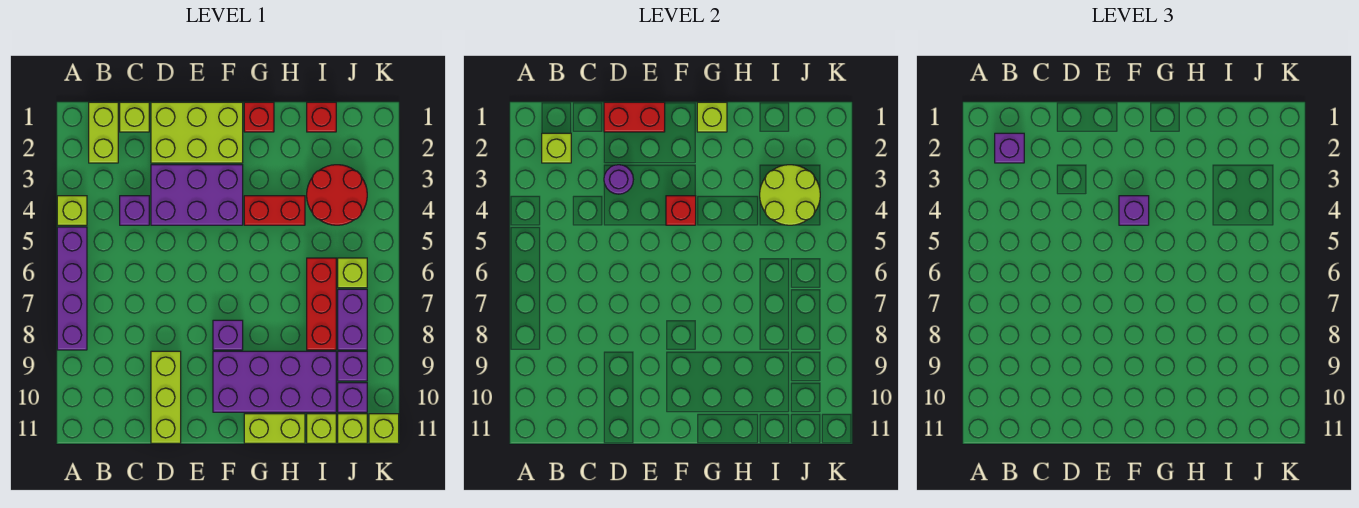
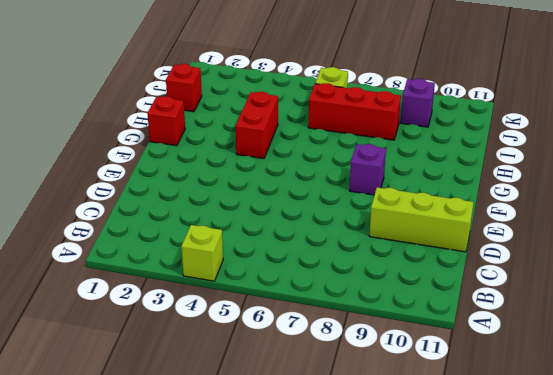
none -> purple 1x4 brick [57,227,87,350]
none -> lime 1x2 brick [89,102,118,163]
none -> lime 1x1 brick [120,102,149,132]
none -> purple 1x1 brick [120,196,149,225]

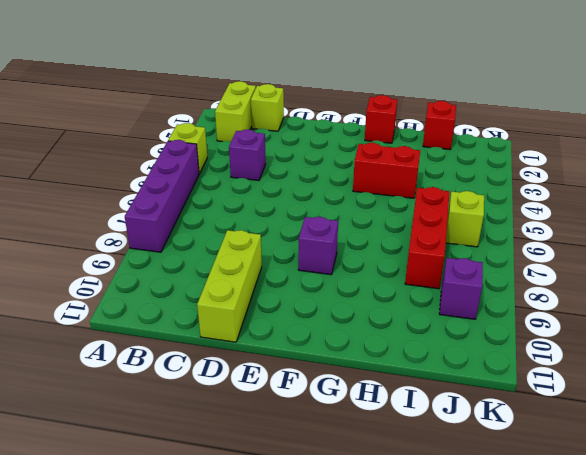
none -> lime 2x3 brick [151,102,243,163]
none -> purple 2x3 brick [151,165,243,225]
none -> purple 2x4 brick [213,351,336,412]
none -> lime 1x2 brick [244,414,305,443]

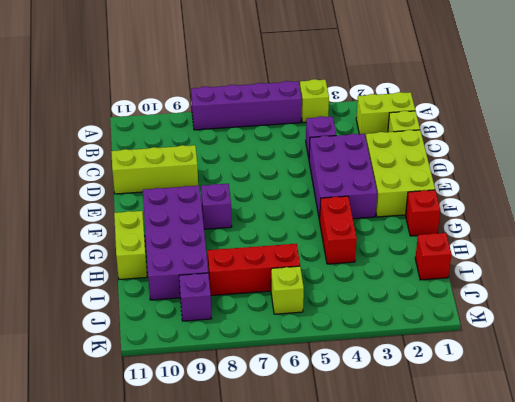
none -> red 2x2 round brick [307,165,367,225]
none -> lime 1x1 brick [307,414,336,443]
none -> purple 1x2 brick [338,289,367,350]
none -> purple 1x1 brick [338,383,367,412]

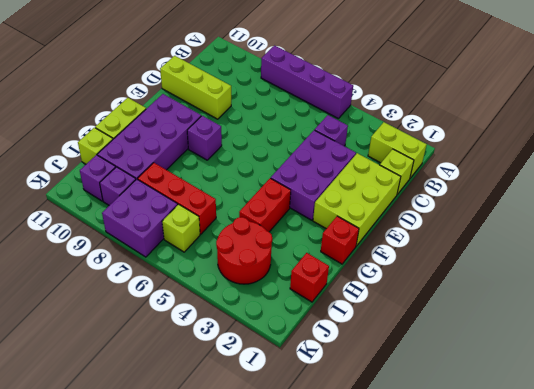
purple 2x2 brick [102,179,178,257] -> purple 1x2 brick [338,289,367,350]
none -> lime 1x1 brick [57,196,87,225]
none -> lime 1x1 brick [338,414,367,443]
none -> lime 1x1 brick [369,414,399,443]
none -> lime 1x1 brick [542,133,571,163]

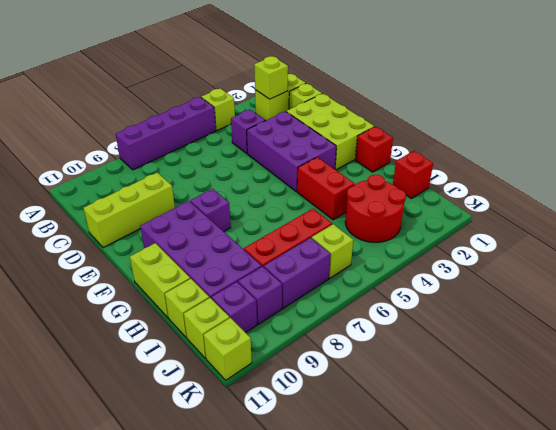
none -> red 1x2 brick [604,102,665,132]
none -> purple 1x1 round brick [604,165,633,194]
none -> red 1x1 brick [666,196,696,225]
none -> lime 1x1 brick [697,102,727,132]

